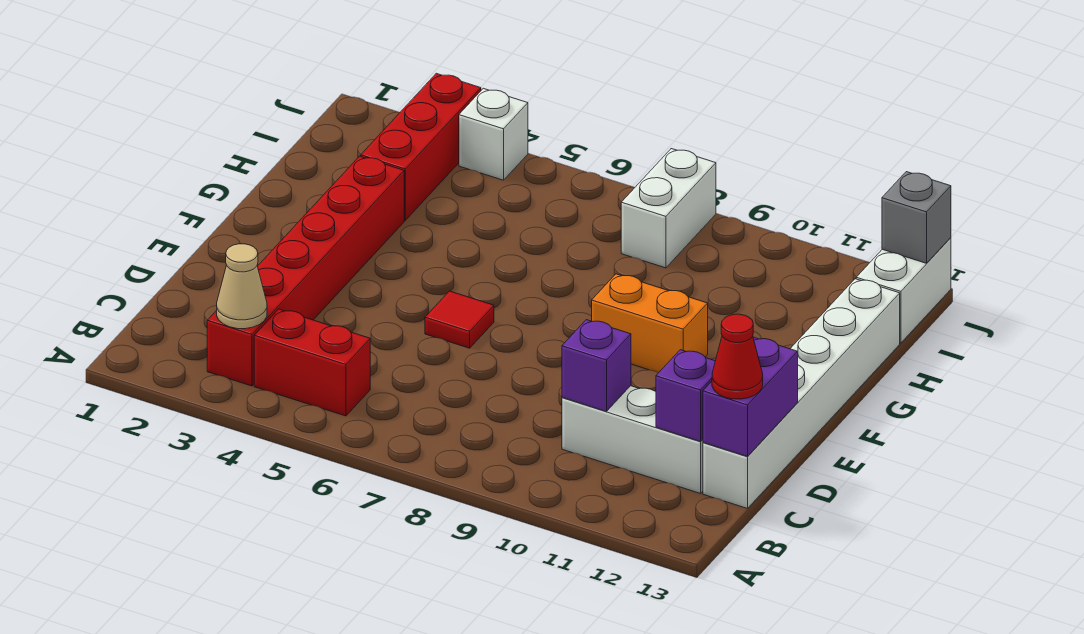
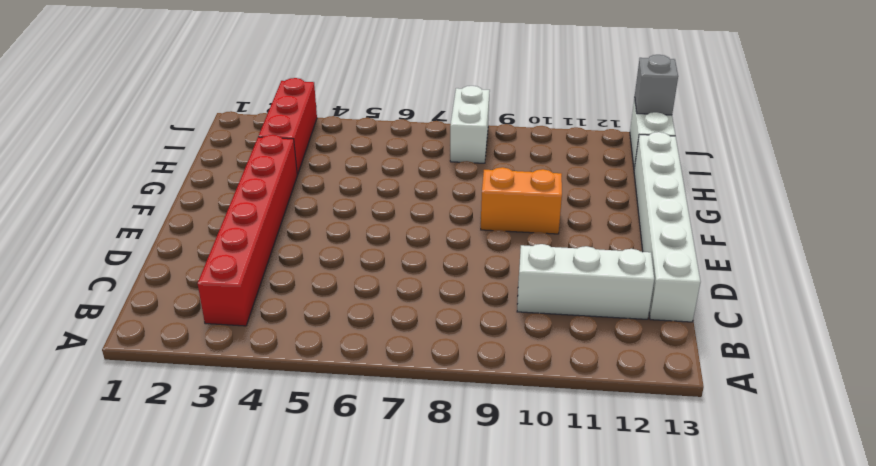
none -> red 1x2 brick [254,309,370,416]
none -> red 1x1 tile [425,291,494,348]
none -> white 1x1 brick [459,88,528,180]

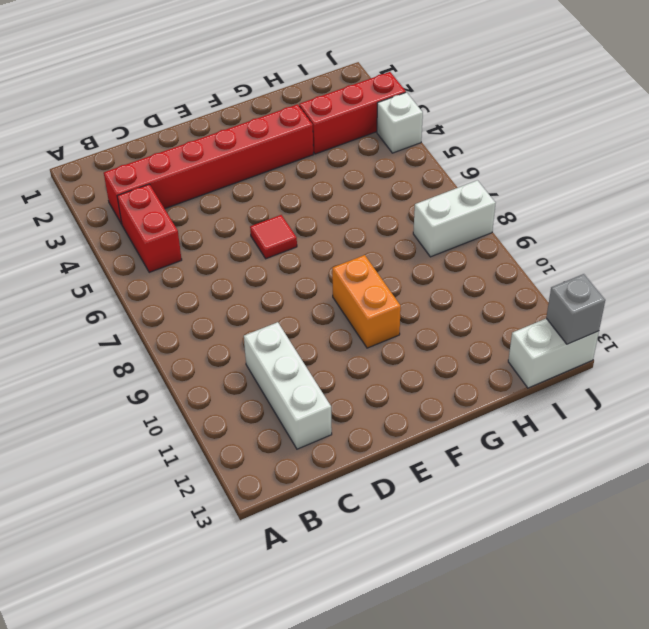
none -> white 1x6 brick [703,279,900,508]
none -> tan 1x1 cone [217,244,267,329]
none -> purple 1x1 brick [562,320,631,411]

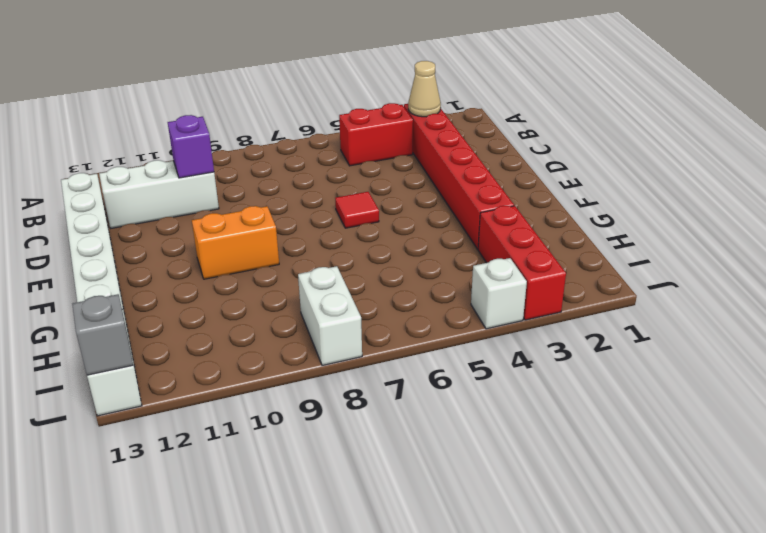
none -> purple 1x1 brick [656,350,715,441]
none -> purple 1x2 brick [703,337,798,456]
none -> red 1x1 cone [712,314,763,399]

